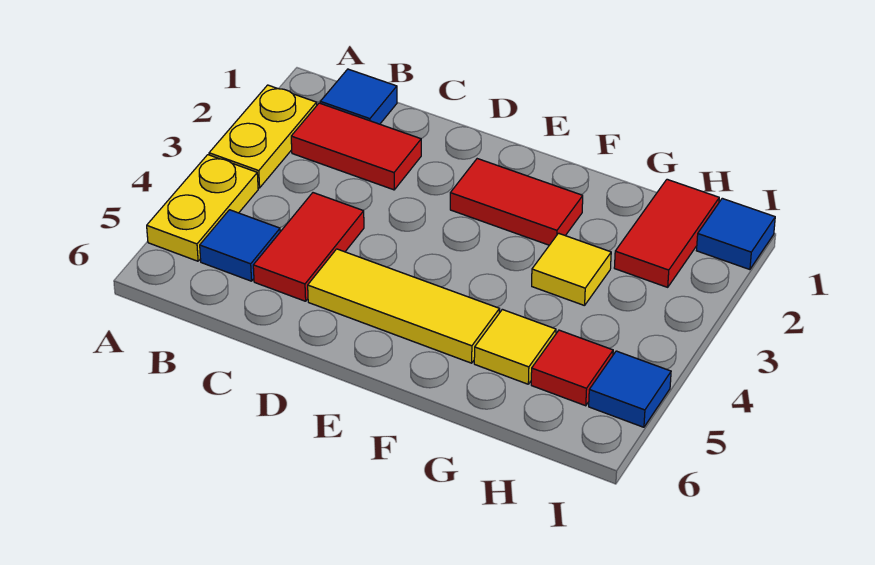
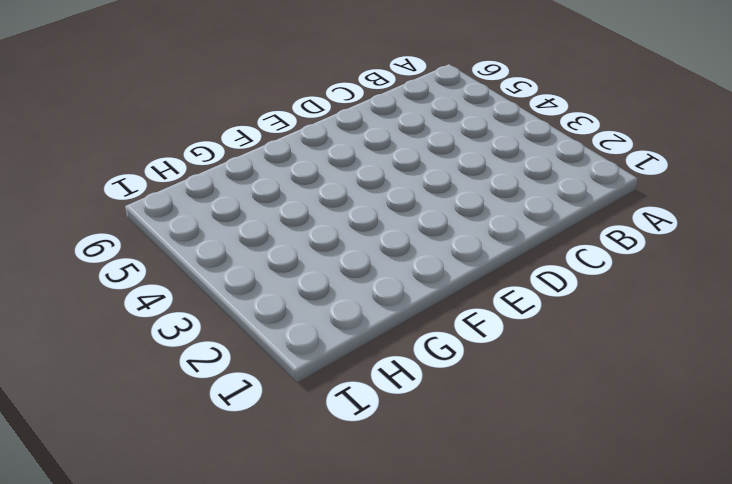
none -> yellow 1x2 plate [209,85,317,188]
none -> yellow 1x2 plate [147,155,258,261]
none -> blue 1x1 tile [320,69,397,124]

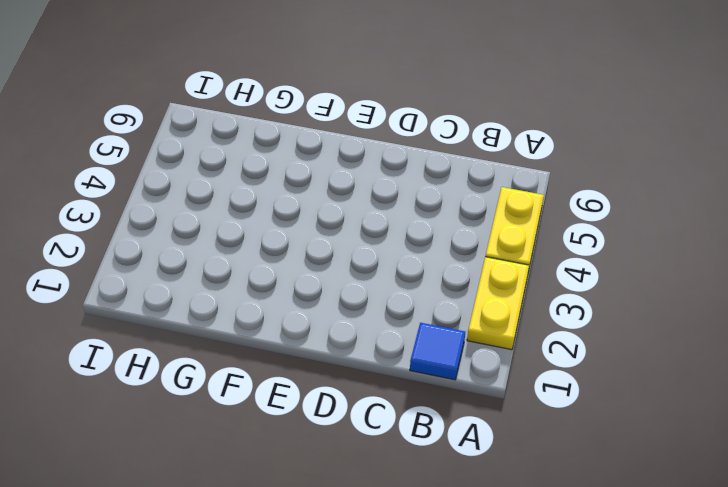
none -> red 1x2 tile [291,103,421,190]
none -> blue 1x1 tile [200,210,280,281]
none -> red 1x2 tile [253,193,364,301]

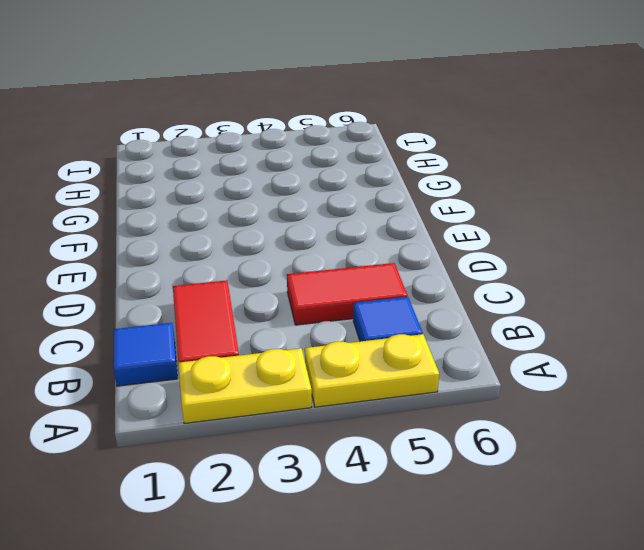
none -> yellow 1x3 tile [308,249,500,363]
none -> red 1x2 tile [450,159,583,245]
none -> yellow 1x1 tile [532,233,611,306]

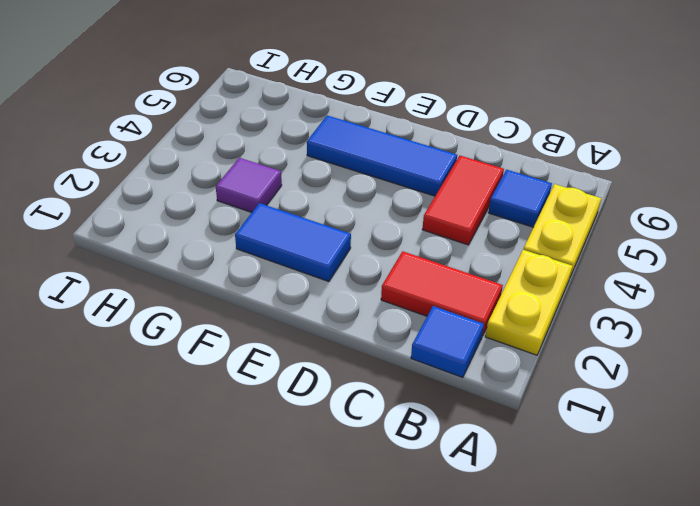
blue 1x3 tile [307,115,457,196] -> yellow 1x3 tile [308,249,500,363]
blue 1x2 tile [235,203,351,282] -> red 1x2 tile [450,159,583,245]
purple 1x1 tile [216,158,282,212] -> yellow 1x1 tile [532,233,611,306]
none -> yellow 1x1 tile [474,309,556,384]
none -> red 1x2 tile [614,179,719,287]
none -> red 1x1 tile [531,330,613,406]

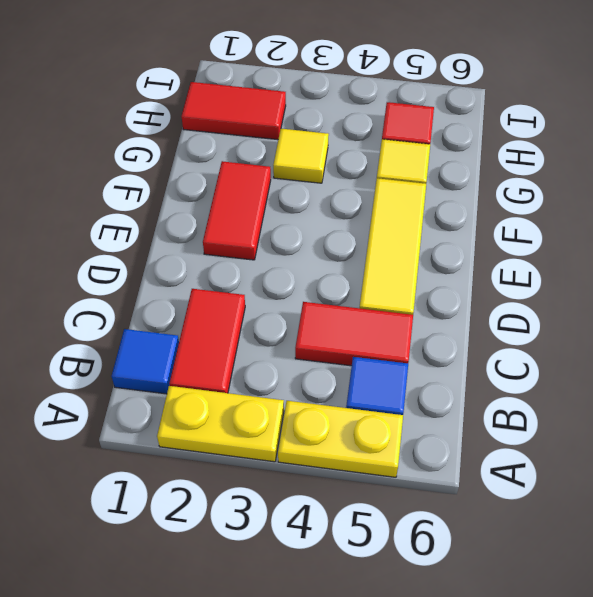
none -> blue 1x1 tile [696,198,775,270]
none -> blue 1x1 tile [589,351,671,427]

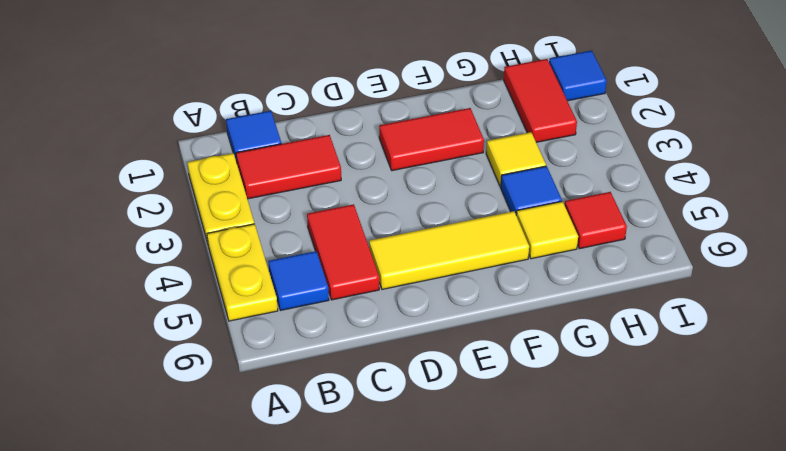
blue 1x1 tile [501,166,562,214] -> blue 1x1 tile moved to [589,351,671,427]

